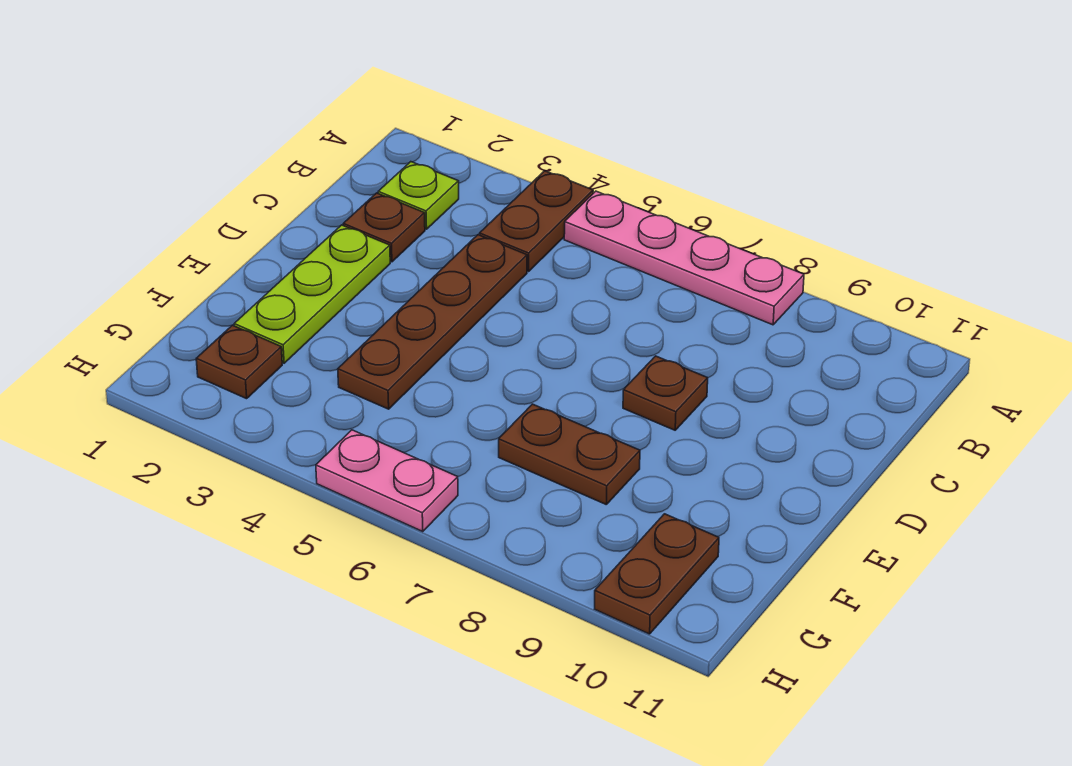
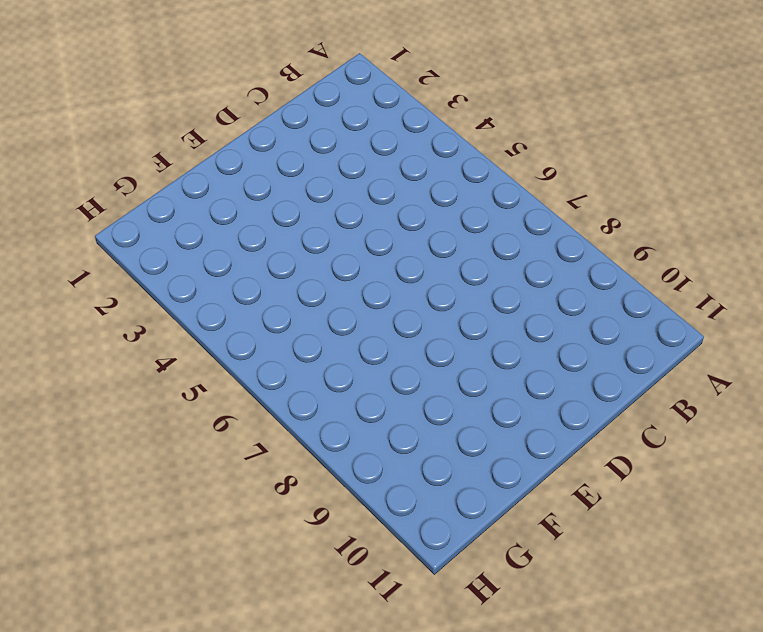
none -> brown 1x2 plate [480,171,593,271]
none -> pink 1x4 plate [564,191,804,325]

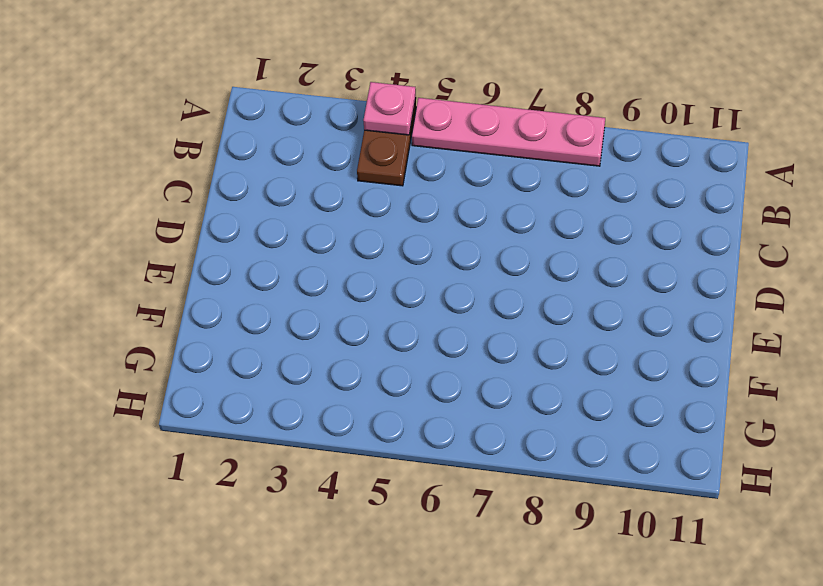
pink 1x1 plate [363,82,416,135] -> none
none -> lime 1x1 plate [378,162,459,229]
none -> brown 1x1 plate [343,193,425,262]

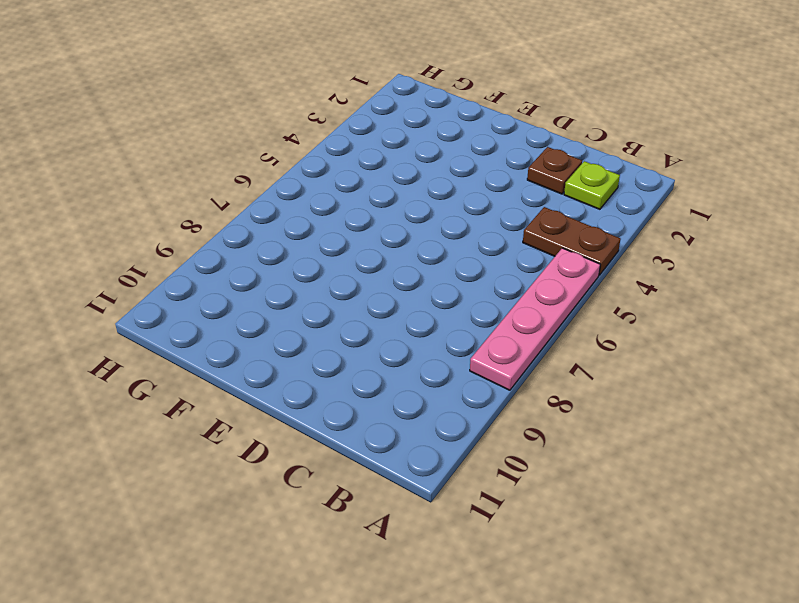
none -> brown 1x4 plate [338,235,527,409]
none -> lime 1x3 plate [234,225,390,363]

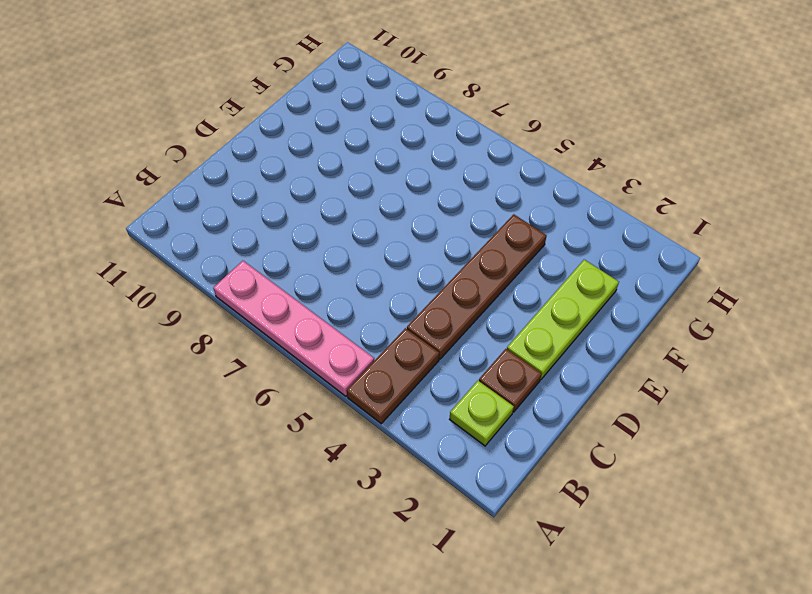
none -> brown 1x1 plate [623,356,708,430]
none -> brown 1x2 plate [499,404,640,504]

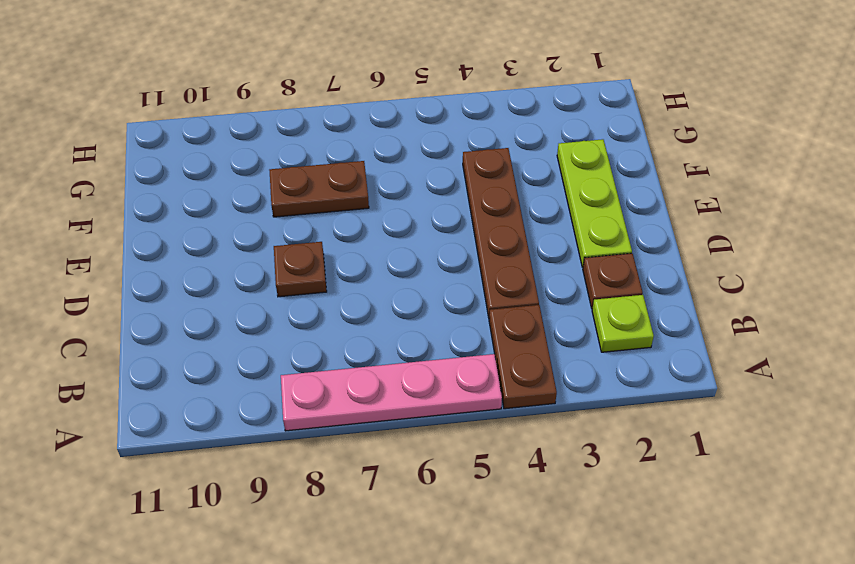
none -> brown 1x1 plate [196,325,282,399]
none -> brown 1x2 plate [595,514,719,634]

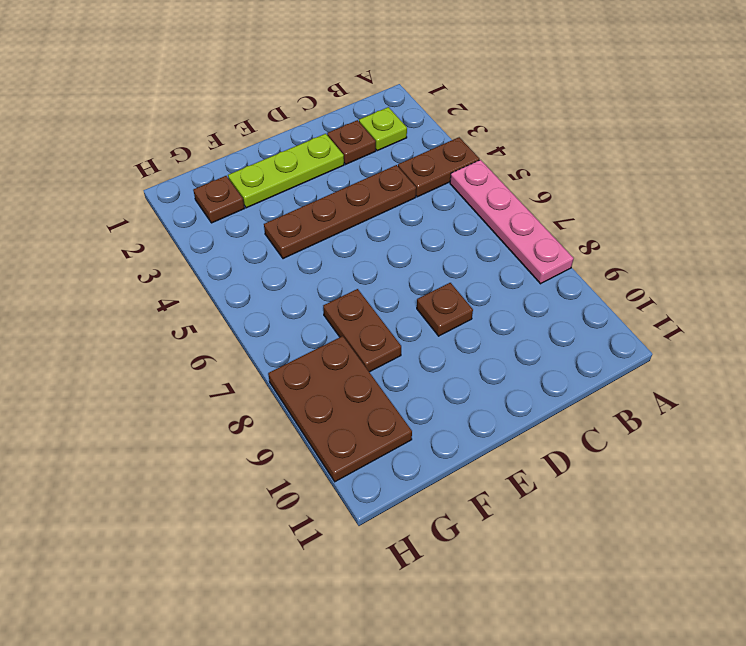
brown 2x3 plate [268,336,412,482] -> brown 1x2 plate [595,514,719,634]
none -> pink 1x2 plate [316,430,458,532]

